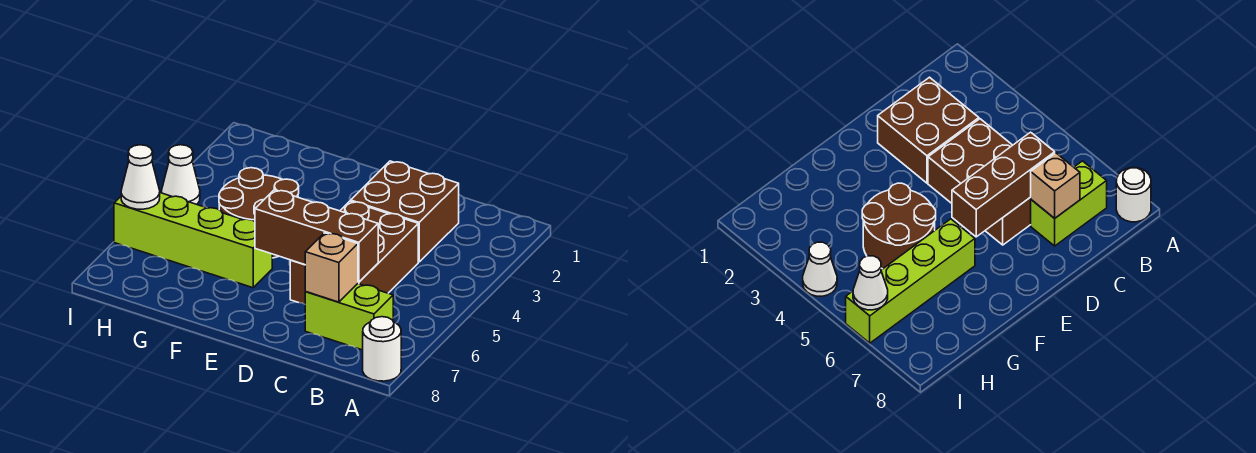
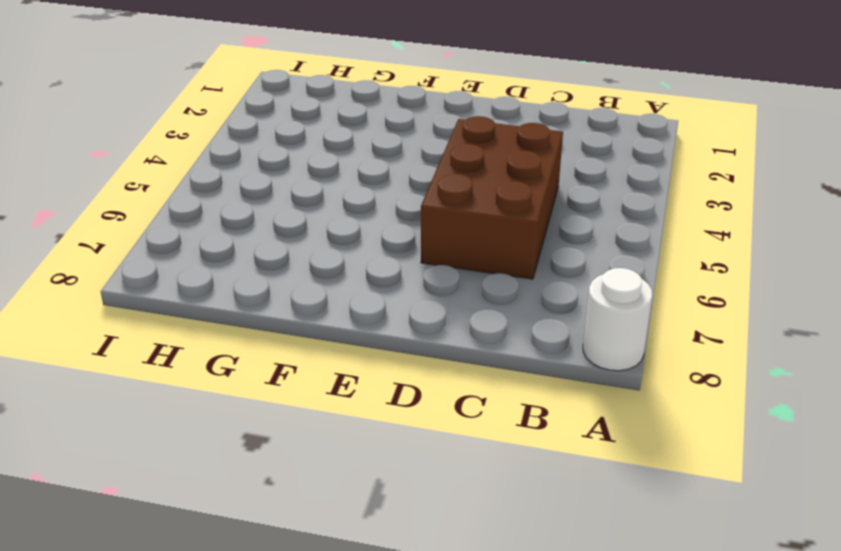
none -> lime 1x2 brick [305,284,393,350]
none -> brown 2x2 brick [351,161,459,262]

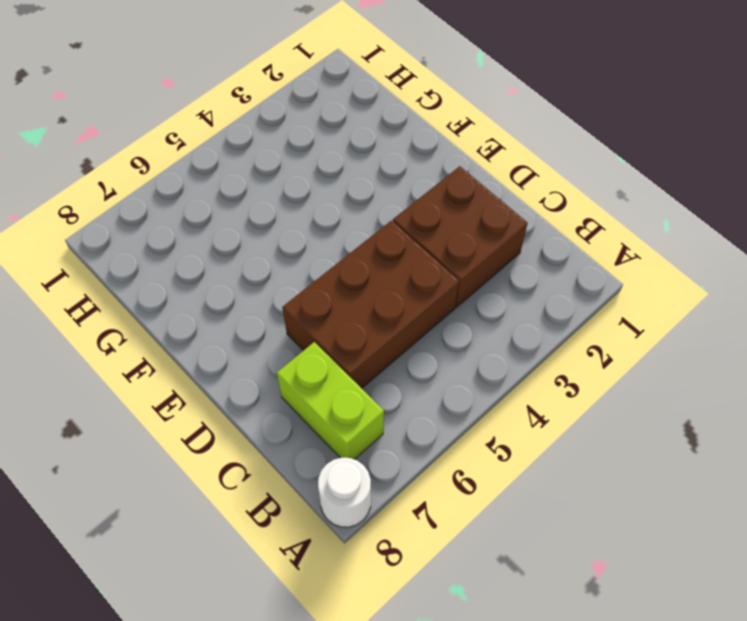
none -> brown 2x2 round brick [219,168,299,258]
none -> lime 1x4 brick [114,193,272,288]

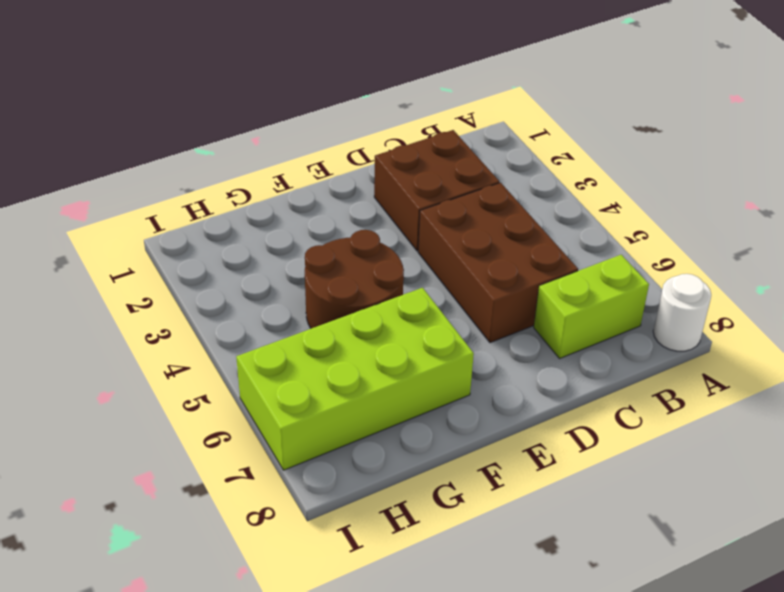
lime 2x4 brick [236,288,474,470] -> lime 1x4 brick [114,193,272,288]
none -> white 1x1 cone [162,145,200,204]
none -> brown 1x3 brick [255,190,378,282]

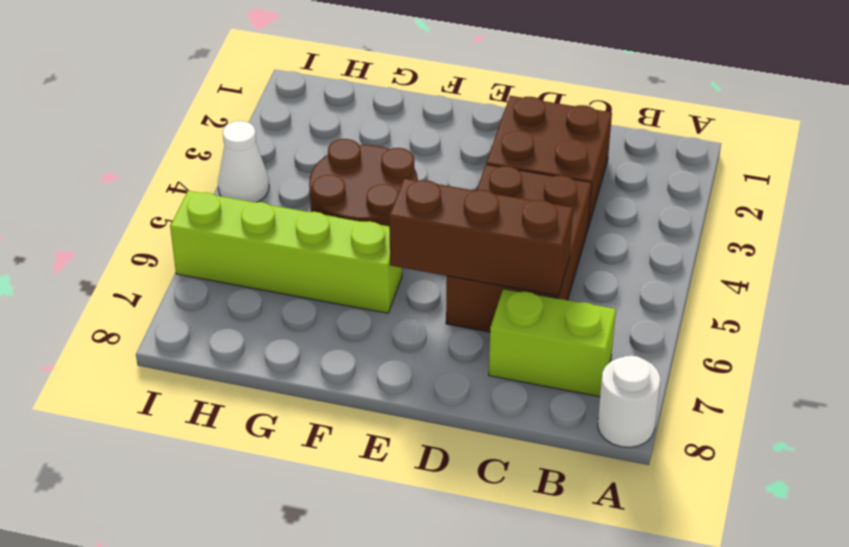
none -> tan 1x1 brick [305,233,358,302]
none -> white 1x1 cone [121,145,160,209]

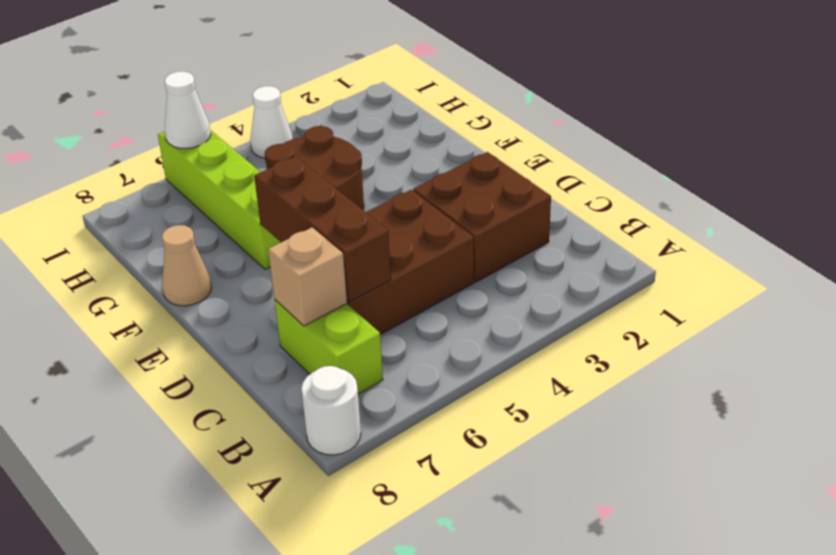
tan 1x1 cone [162,225,212,306] -> none

